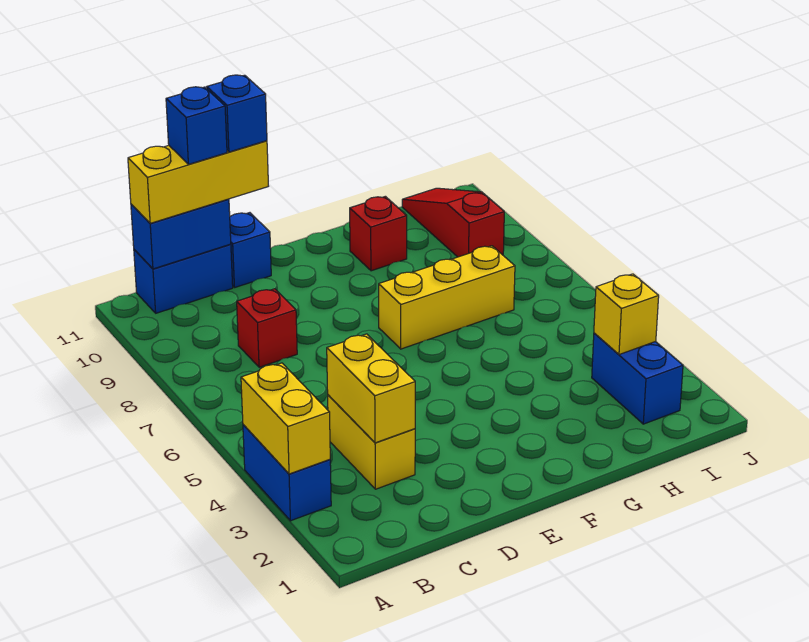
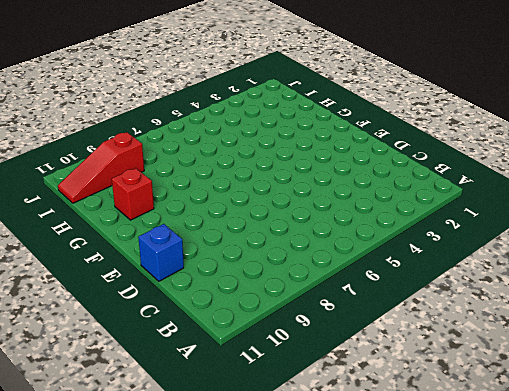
none -> blue 1x2 brick [243,425,331,521]
none -> blue 1x2 brick [134,244,233,313]
none -> yellow 1x2 brick [328,395,415,489]

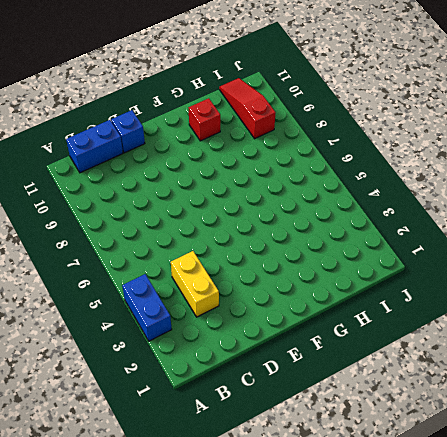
none -> red 1x1 brick [237,289,297,367]
none -> yellow 1x3 brick [379,246,515,349]
none -> blue 1x2 brick [592,333,683,424]

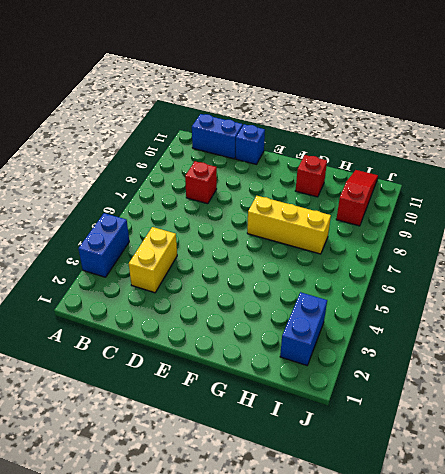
none -> yellow 1x2 brick [241,363,330,474]
none -> blue 1x2 brick [131,199,231,269]
none -> yellow 1x2 brick [327,334,415,443]

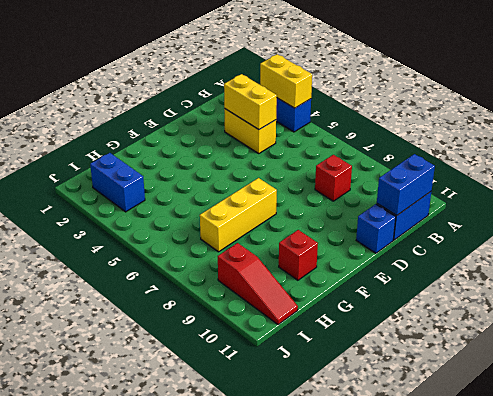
none -> yellow 1x1 brick [594,274,659,355]
none -> yellow 1x3 brick [128,141,268,223]
none -> blue 1x1 brick [166,87,227,164]

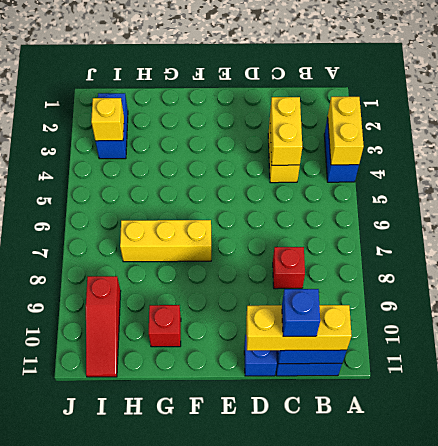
none -> blue 1x1 brick [207,75,267,152]

